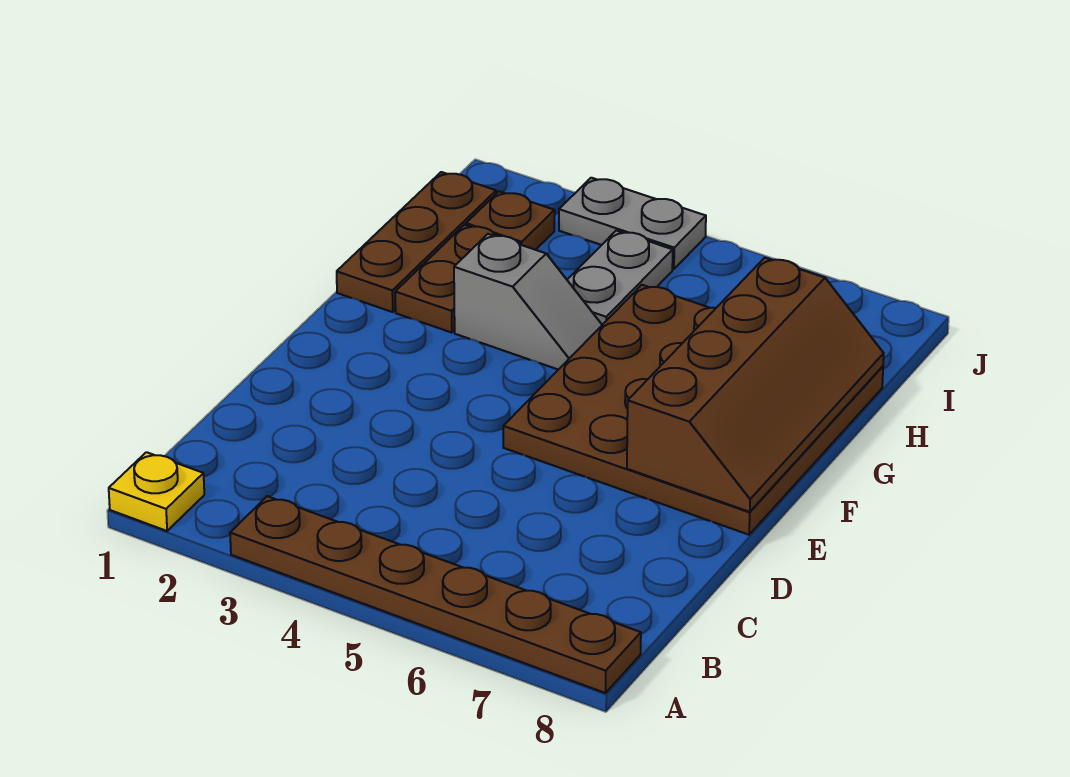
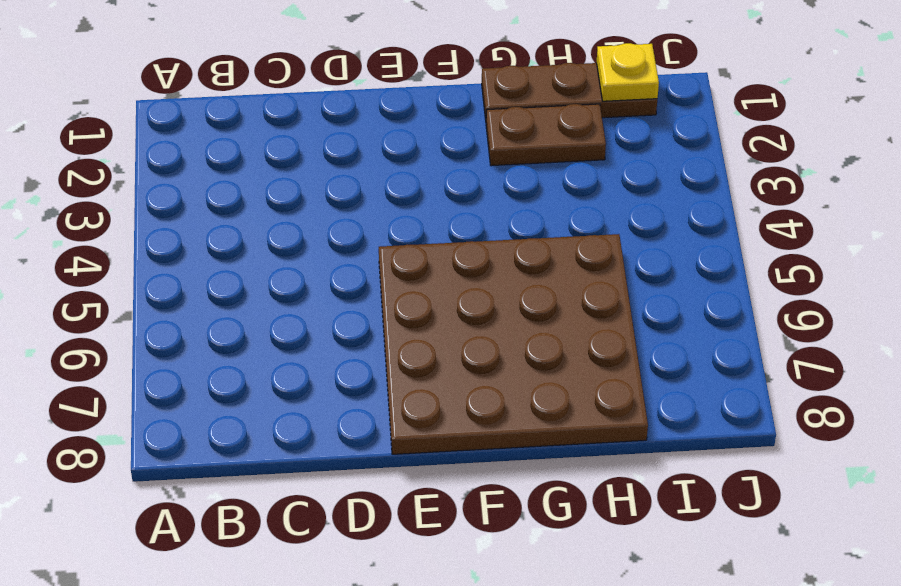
yellow 1x1 plate [597,43,659,101] -> yellow 1x1 plate moved to [109,452,204,531]
none -> brown 1x6 plate [230,496,641,693]
none -> grey 1x2 slope [454,234,602,370]

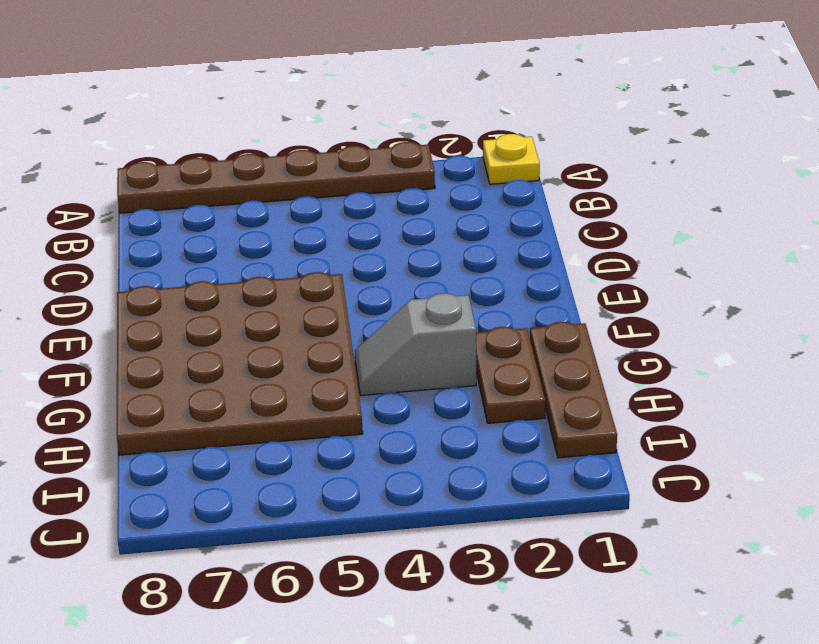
none -> grey 1x2 plate [567,231,673,325]
none -> brown 1x1 plate [466,191,555,250]

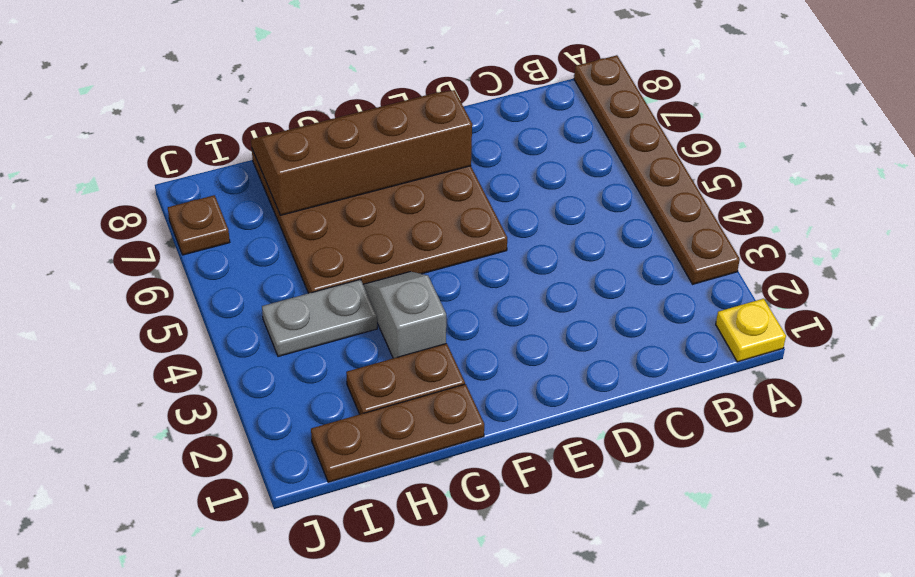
brown 1x1 plate [168,195,230,255] -> brown 1x1 plate moved to [466,191,555,250]
none -> grey 1x2 plate [559,178,706,269]

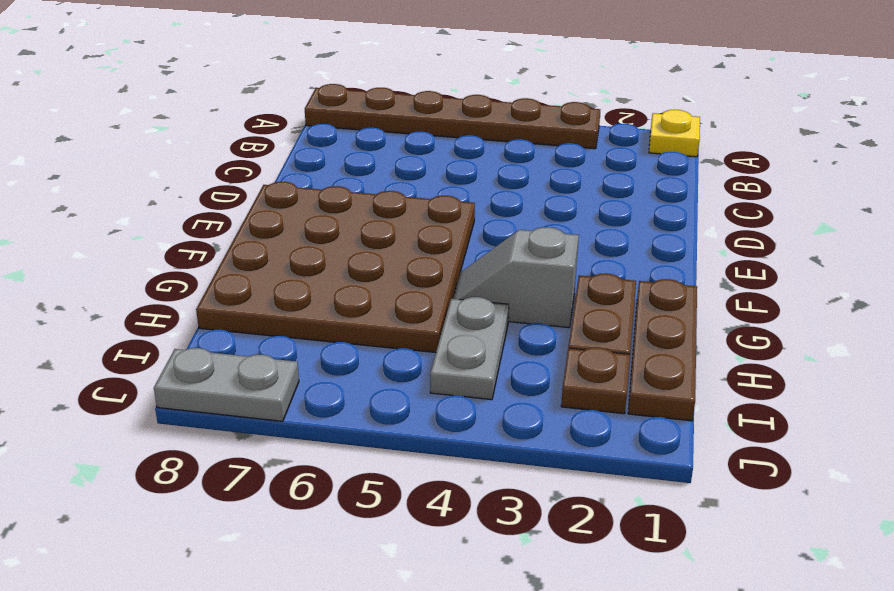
grey 1x2 plate [154,348,299,421] -> grey 1x2 plate moved to [559,178,706,269]
none -> brown 2x4 slope [627,258,884,512]

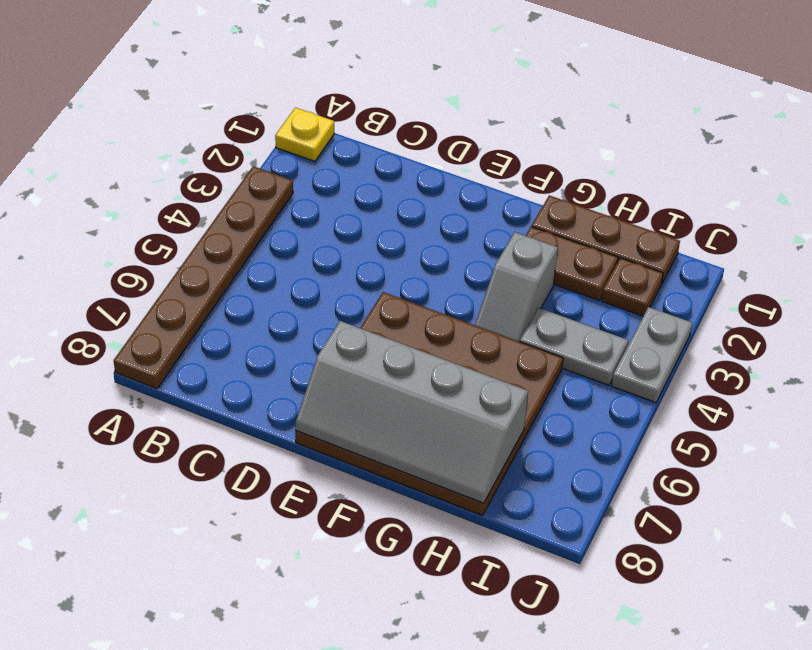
grey 2x4 slope [295,321,528,503] -> brown 2x4 slope [627,258,884,512]

